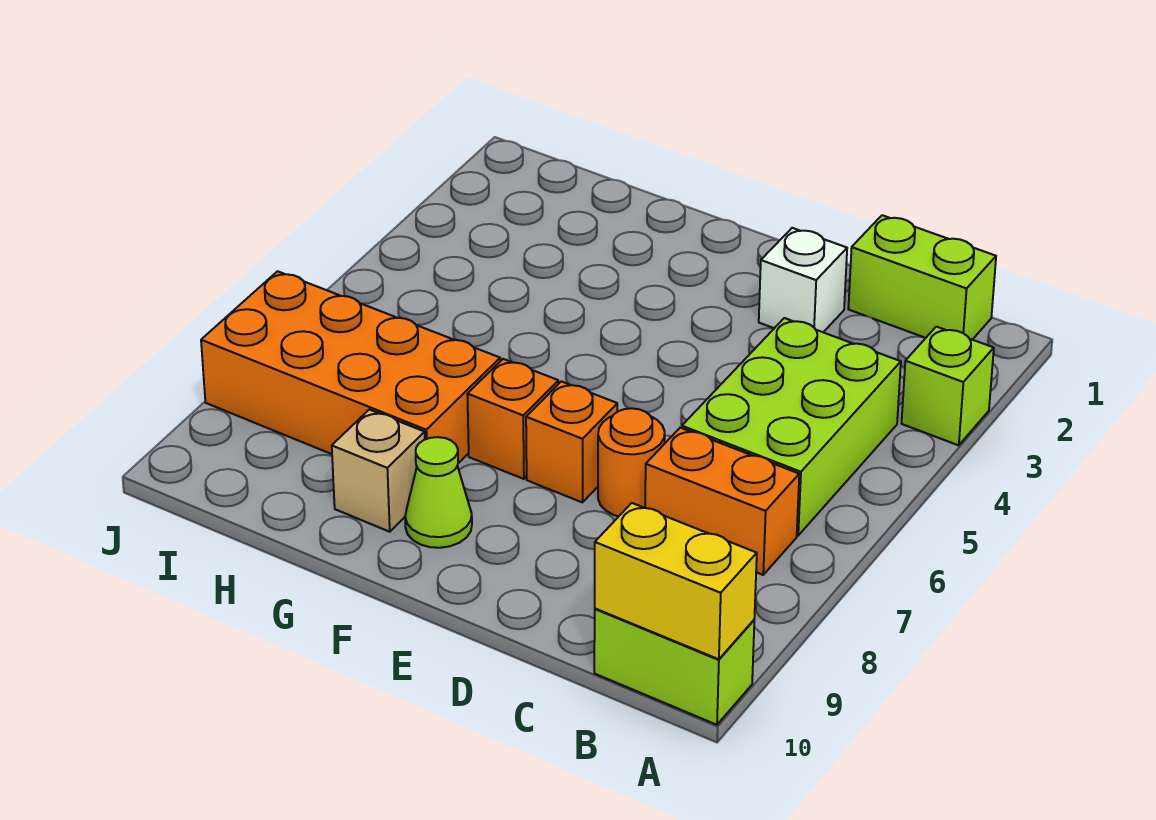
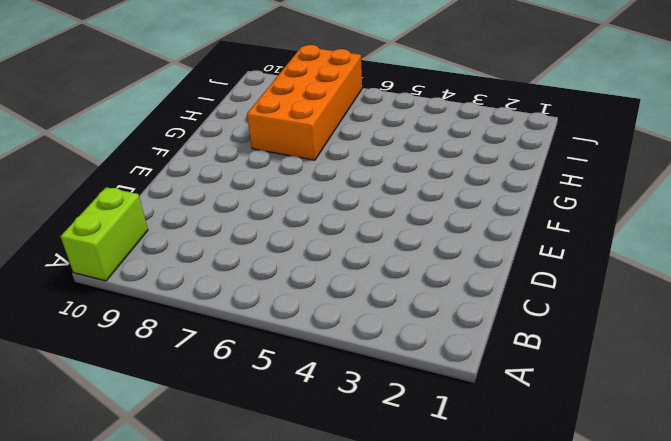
none -> lime 1x1 brick [902,327,994,445]
none -> lime 1x2 brick [848,215,996,340]
none -> lime 2x3 brick [682,318,901,535]

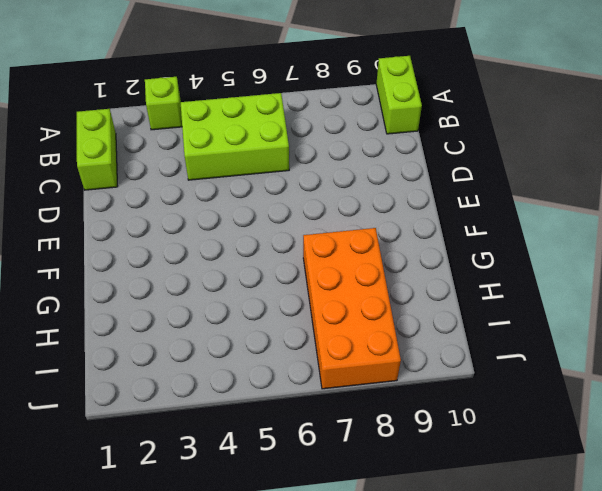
none -> orange 1x2 brick [645,428,799,575]
none -> white 1x1 brick [759,228,847,332]
none -> orange 1x1 round brick [598,408,665,516]

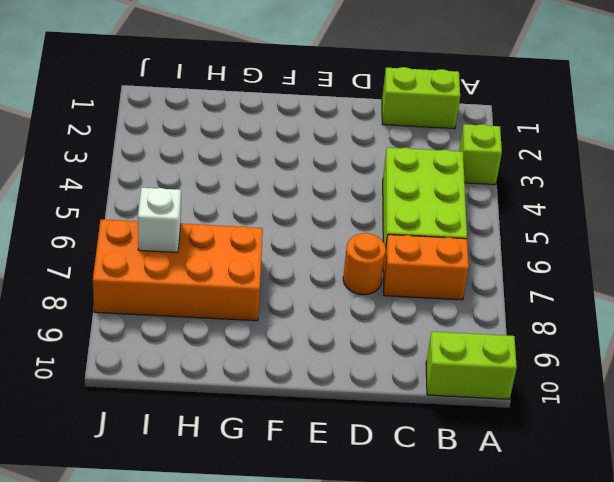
white 1x1 brick [138,188,181,252] -> white 1x1 brick moved to [759,228,847,332]
none -> orange 1x1 brick [526,381,617,502]
none -> orange 1x1 brick [467,359,558,479]
none -> lime 1x1 cone [405,437,472,548]

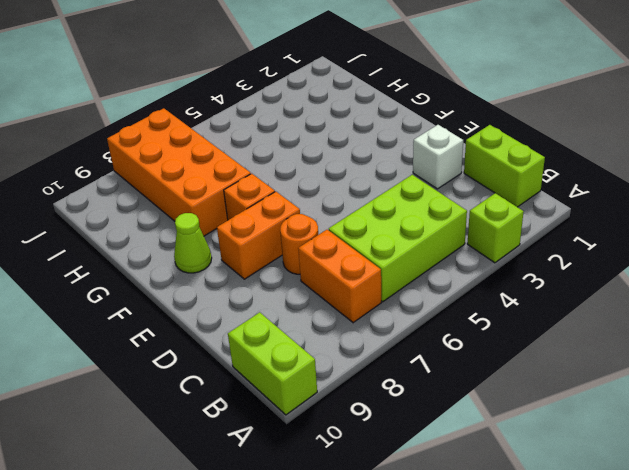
orange 1x2 brick [217,192,300,279] -> orange 1x1 brick [526,381,617,502]
none -> tan 1x1 brick [332,410,425,532]
none -> yellow 1x2 brick [595,503,757,659]

